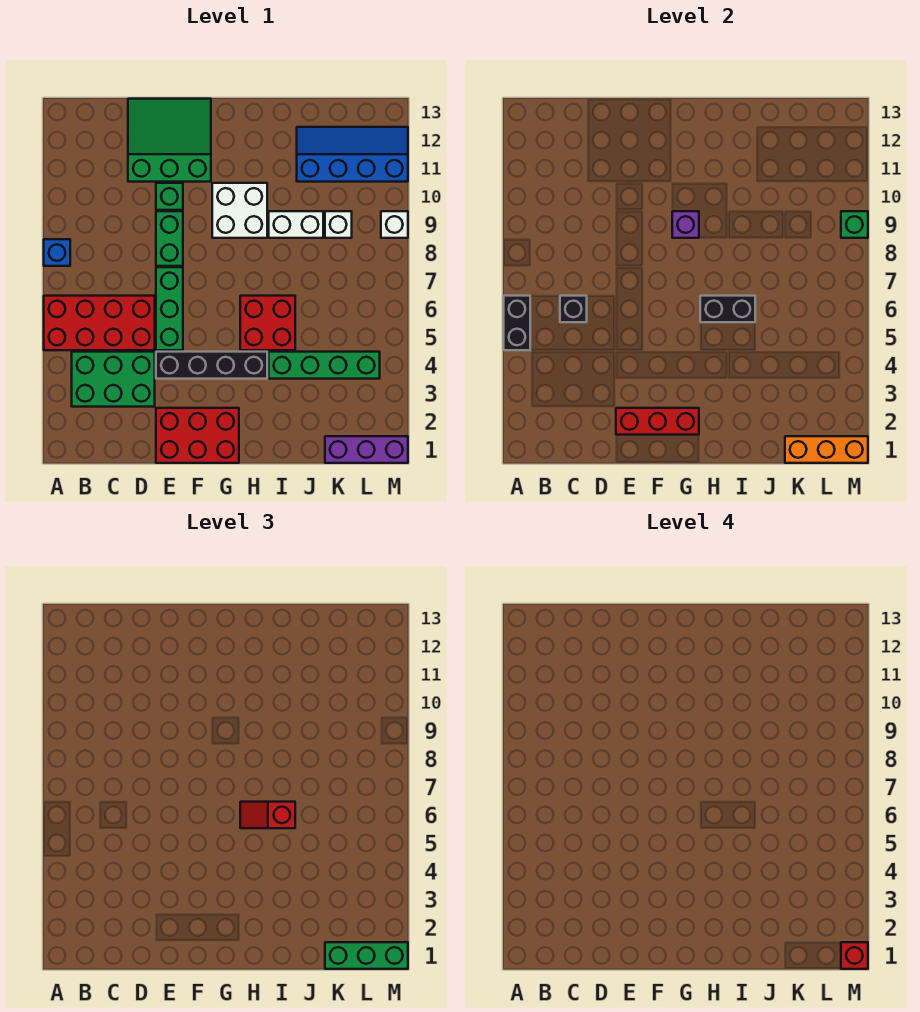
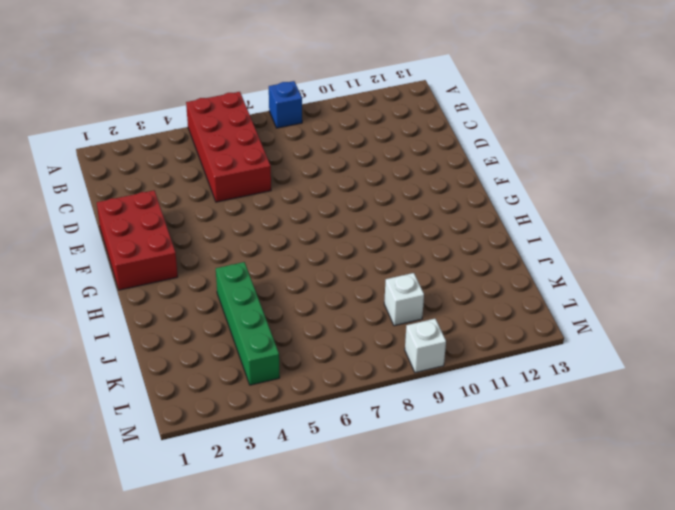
none -> green 2x3 brick [72,352,155,407]
none -> green 3x3 slope [128,99,211,182]
none -> black 1x4 brick [156,352,267,379]

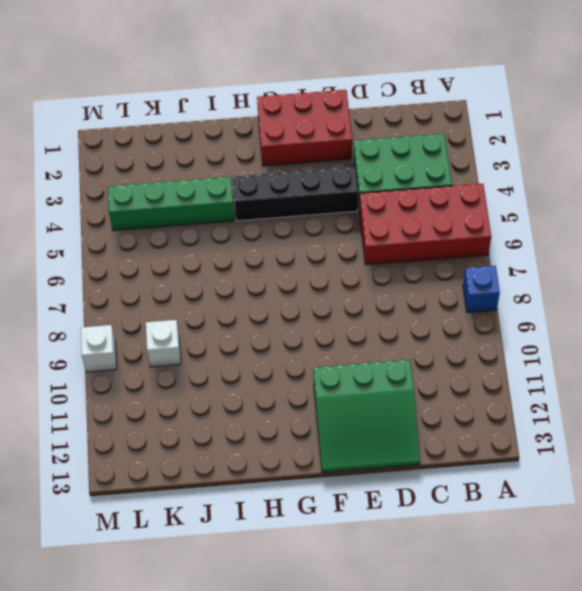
none -> green 1x3 brick [156,267,183,350]
none -> green 1x2 brick [156,211,183,266]
none -> green 1x1 brick [156,183,183,210]

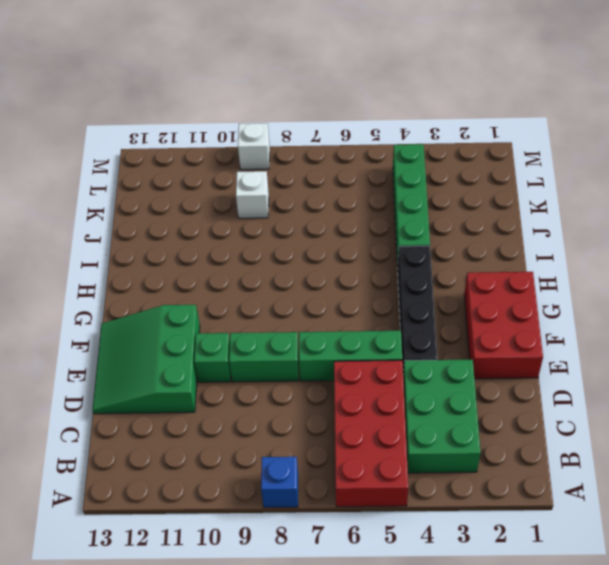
none -> white 2x2 brick [212,183,267,238]
none -> red 2x2 brick [240,296,295,350]
none -> white 1x2 brick [269,211,323,238]

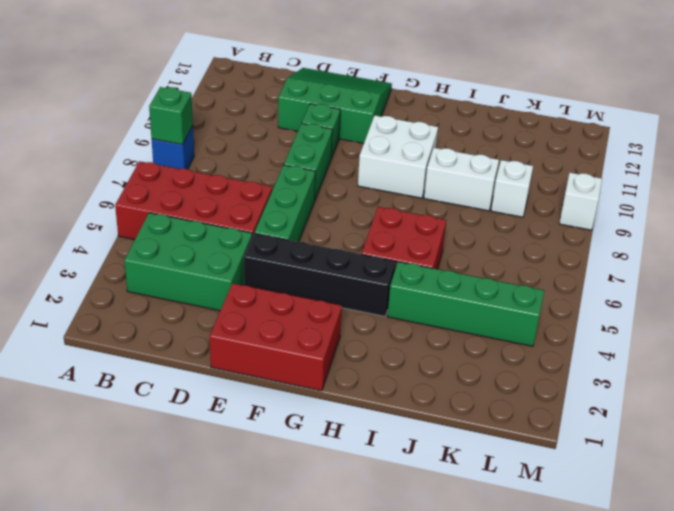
green 1x1 brick [149,87,193,145] -> green 1x1 brick moved to [841,211,868,238]
none -> blue 2x4 slope [297,127,408,182]
none -> purple 1x3 brick [325,436,408,463]
none -> black 1x2 brick [504,296,530,350]

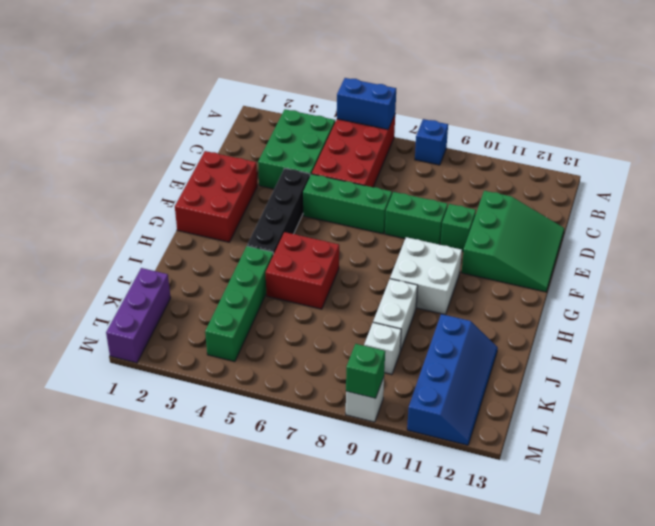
blue 1x2 brick [337,78,396,129] -> black 1x2 brick [504,296,530,350]
none -> black 1x1 brick [560,296,587,322]
none -> red 1x3 brick [616,408,699,435]
none -> purple 1x1 brick [672,211,699,238]

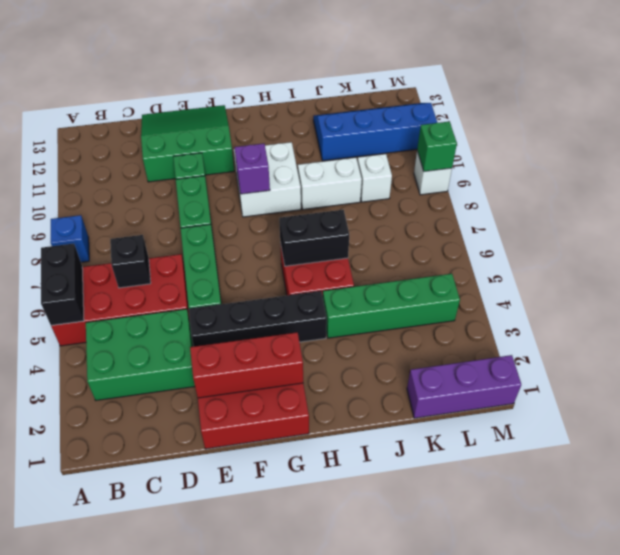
none -> orange 1x3 brick [785,436,868,463]
none -> red 1x2 slope [240,802,295,828]
none -> green 1x3 brick [325,942,408,969]

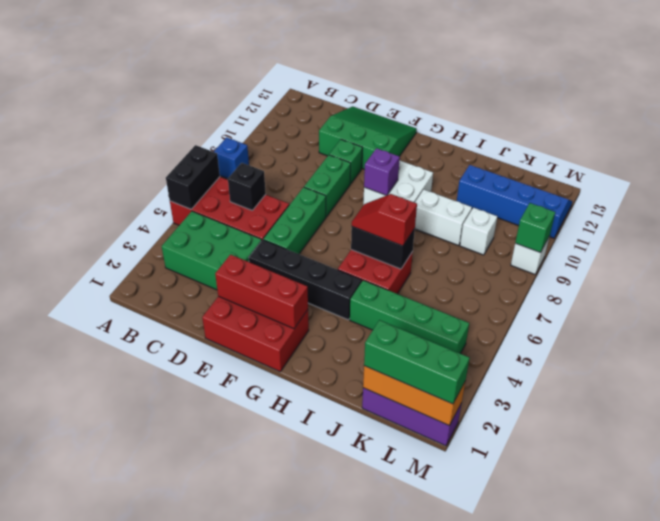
none -> red 1x1 brick [841,942,868,969]

